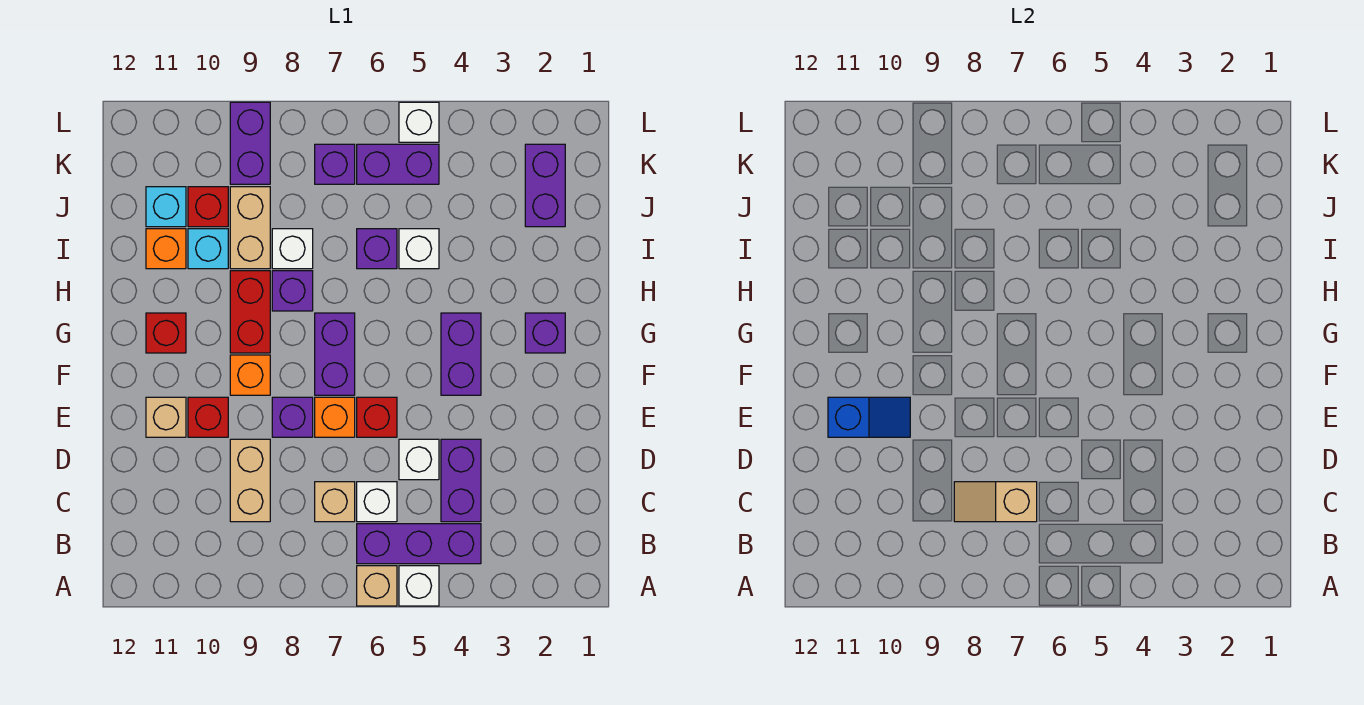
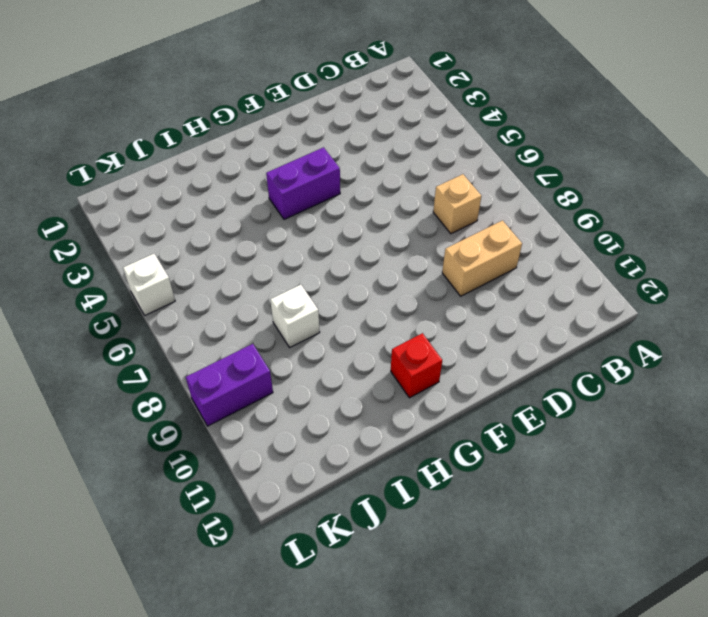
none -> white 1x1 brick [399,566,439,606]
none -> tan 1x1 brick [357,566,397,606]
none -> purple 1x3 brick [357,524,481,564]
none -> purple 1x2 brick [441,439,481,522]

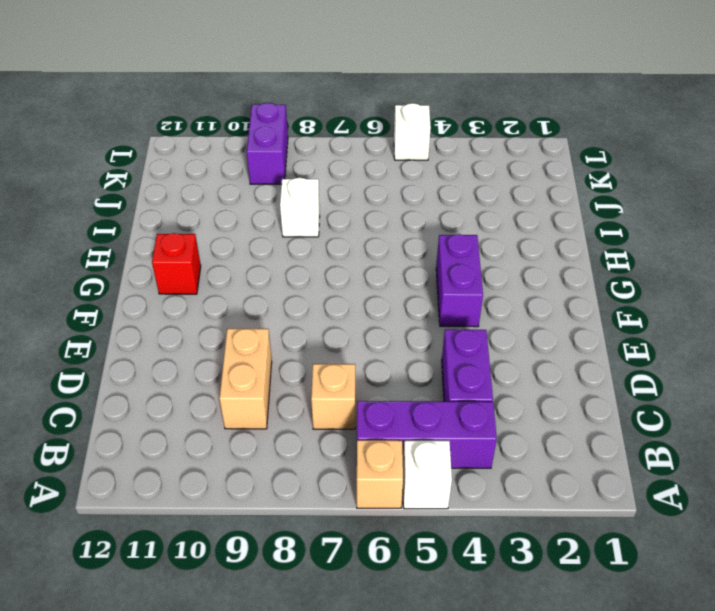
none -> white 1x1 brick [357,482,397,522]
none -> white 1x1 brick [399,439,439,480]
none -> red 1x1 brick [357,397,397,437]
none -> orange 1x1 brick [315,397,355,437]

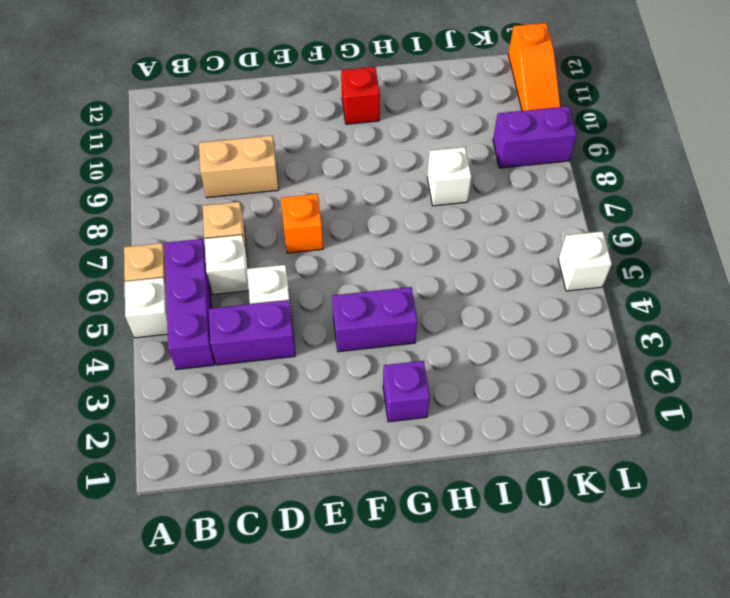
orange 1x3 slope [508,23,560,111] -> none
none -> red 1x1 brick [357,397,397,437]
none -> purple 1x1 brick [272,397,313,437]
none -> red 1x1 brick [188,397,228,437]
none -> tan 1x1 brick [146,397,186,437]

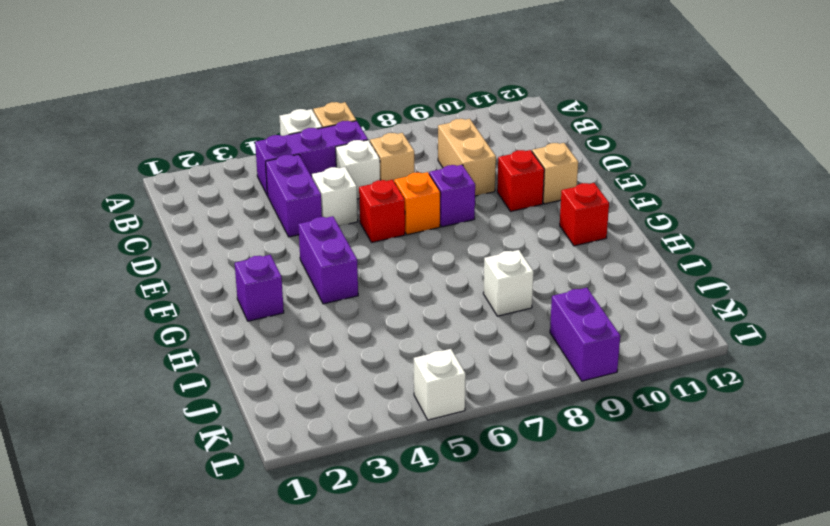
none -> purple 1x2 brick [315,313,355,395]
none -> orange 1x1 brick [230,355,270,395]
none -> red 1x2 brick [230,271,270,353]
none -> purple 1x1 brick [272,271,313,311]

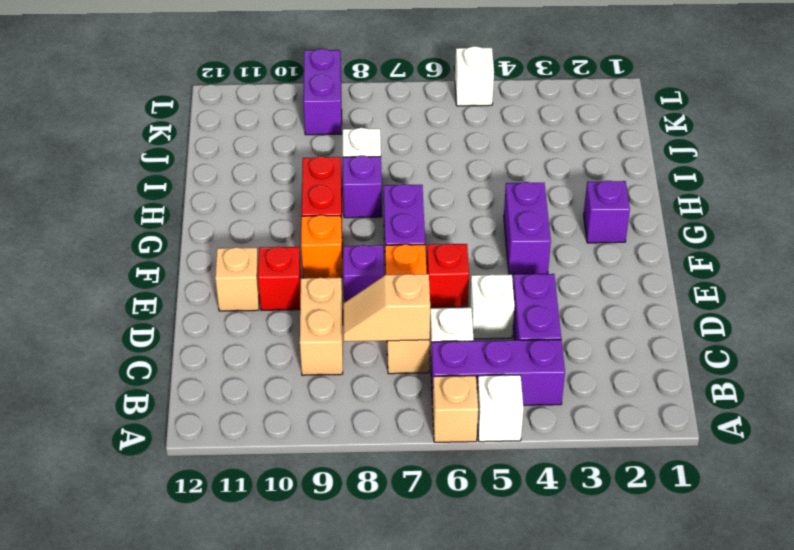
none -> red 1x1 brick [146,313,186,353]
none -> white 1x1 brick [399,229,439,269]
none -> purple 1x1 brick [357,229,397,269]
none -> tan 1x2 brick [230,187,270,269]

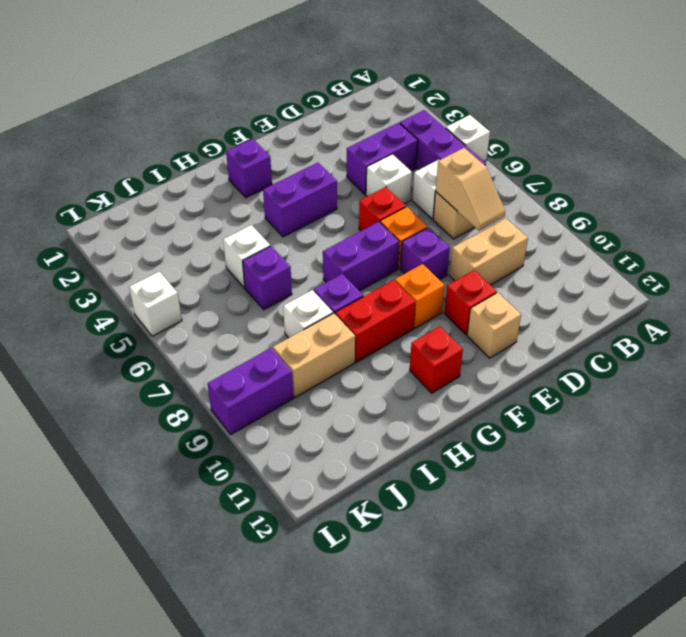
none -> tan 1x1 brick [357,566,397,606]
none -> cyan 1x1 brick [188,229,228,269]
none -> orange 1x1 brick [146,229,186,269]
none -> purple 1x2 brick [525,144,565,227]

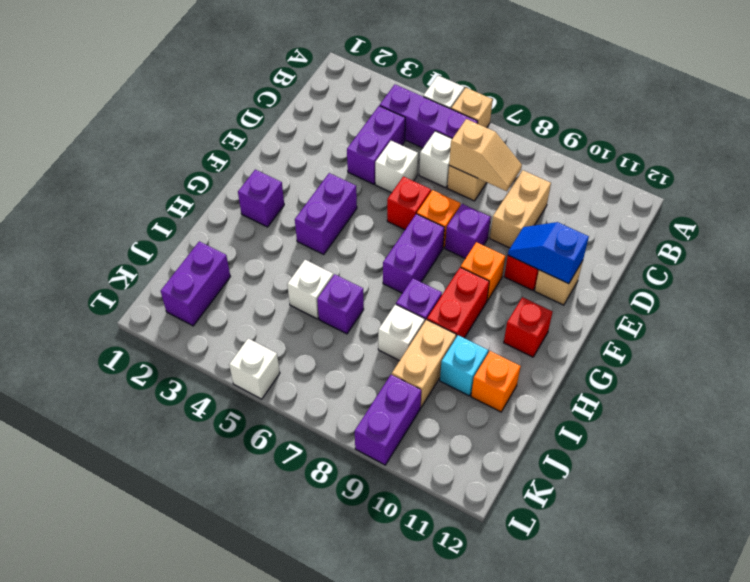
none -> red 1x1 brick [188,187,228,227]
none -> cyan 1x1 brick [146,187,186,227]
none -> purple 1x2 brick [357,144,439,184]
none -> purple 1x1 brick [315,144,355,184]

